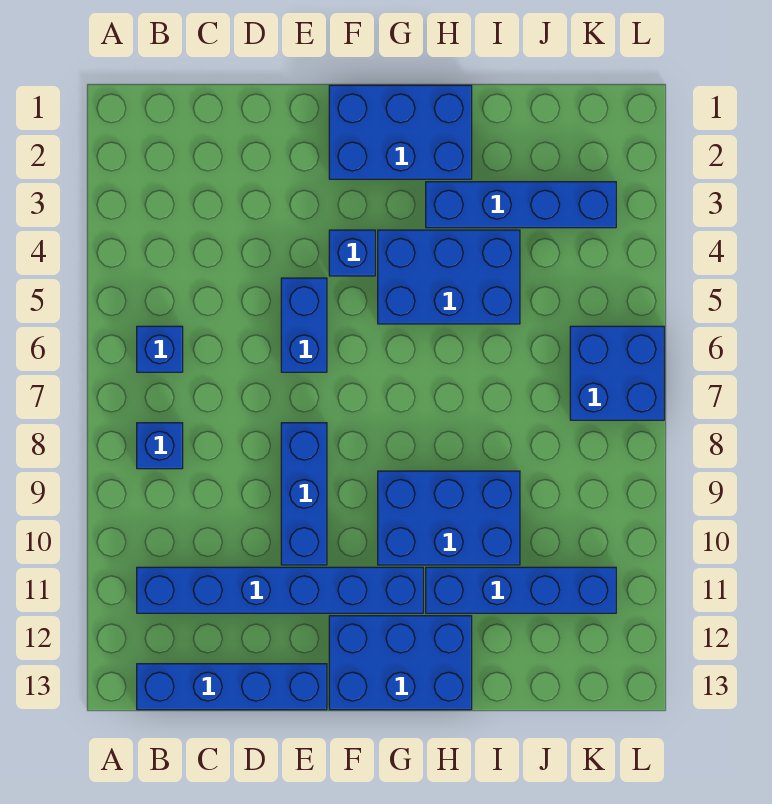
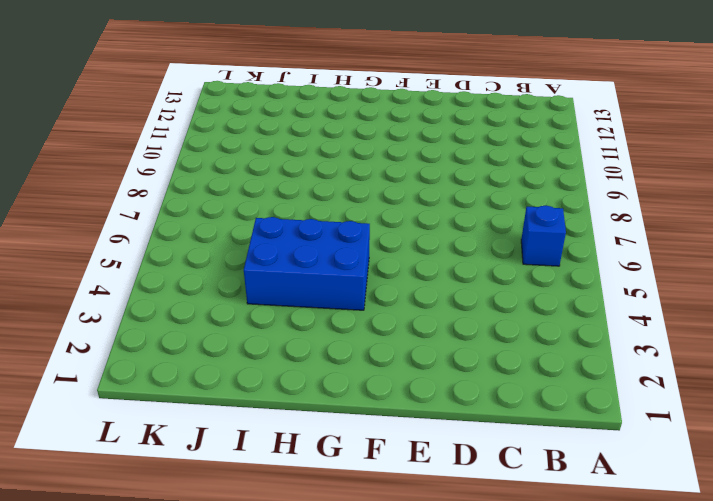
none -> blue 1x1 brick [137,423,183,469]
none -> blue 1x6 brick [137,567,423,613]
none -> blue 1x4 brick [137,664,327,710]

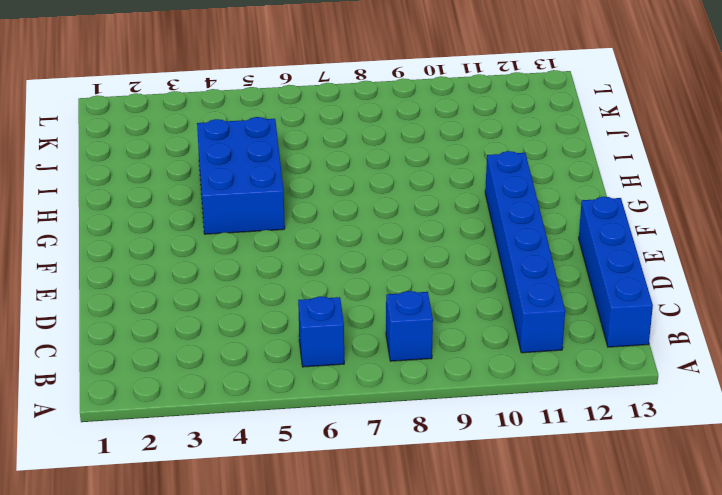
none -> blue 1x2 brick [281,278,327,372]
none -> blue 1x3 brick [281,423,327,565]
none -> blue 2x3 brick [329,85,472,179]

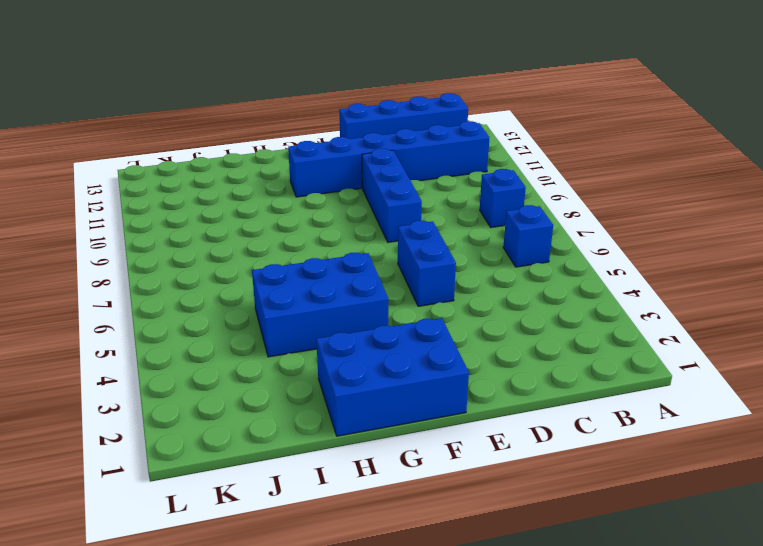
none -> blue 1x1 brick [329,230,375,276]
none -> blue 2x3 brick [329,616,472,710]
none -> blue 2x3 brick [378,471,520,565]

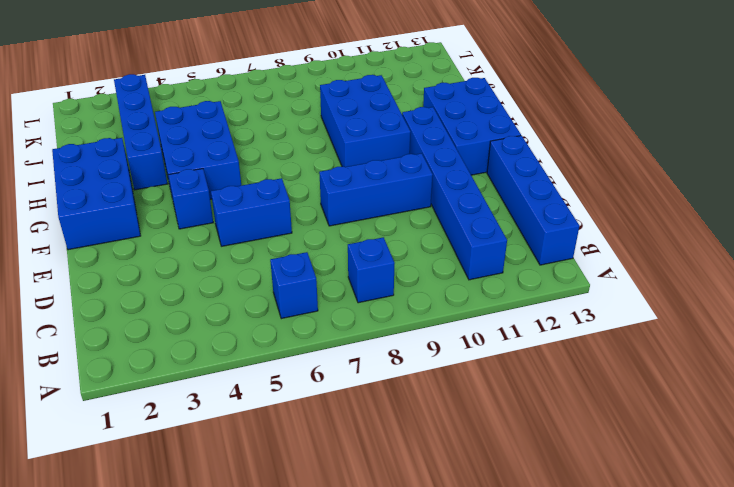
none -> blue 1x4 brick [426,567,616,613]
none -> blue 2x2 brick [570,326,664,420]

